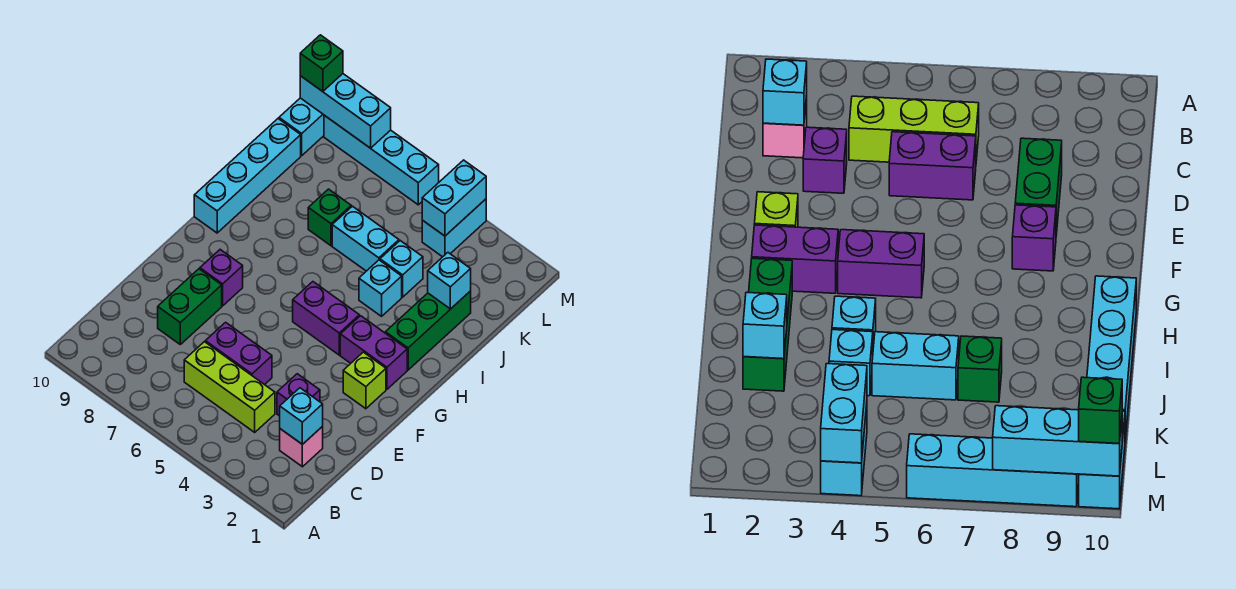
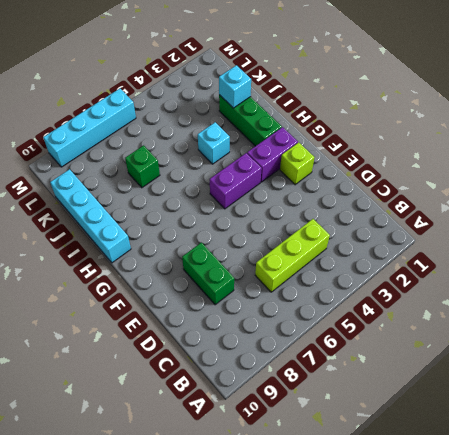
none -> pink 1x1 brick [280,426,323,467]
none -> purple 1x1 brick [277,374,320,416]
none -> purple 1x2 brick [205,322,272,385]

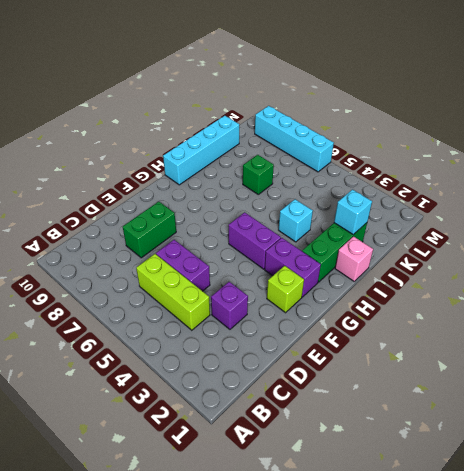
pink 1x1 brick [335,237,373,281] -> pink 1x1 brick moved to [280,426,323,467]
none -> purple 1x1 brick [200,250,243,306]
none -> cyan 1x1 brick [380,241,423,297]
none -> cyan 1x2 brick [332,206,399,271]

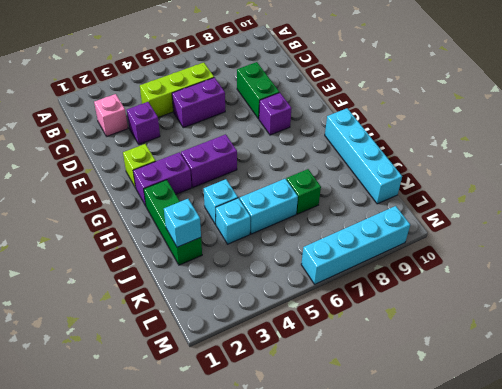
none -> cyan 1x2 brick [422,199,486,257]
none -> cyan 1x2 brick [279,98,324,155]
none -> cyan 1x1 brick [280,388,323,445]

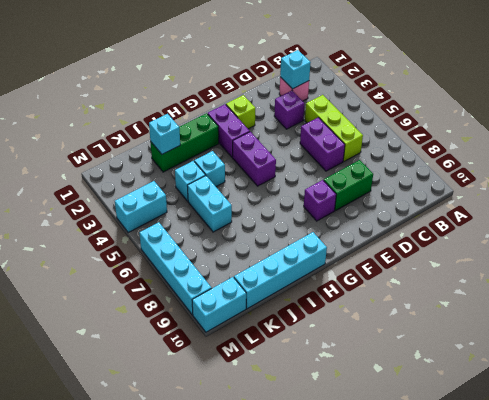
none -> green 1x1 brick [308,189,351,246]
none -> cyan 1x2 brick [422,160,486,236]
none -> cyan 1x3 brick [300,74,391,148]

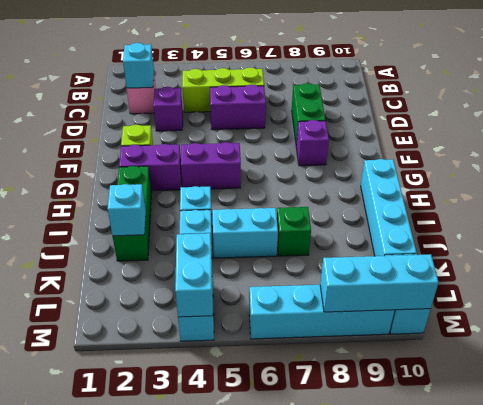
none -> green 1x1 brick [300,35,343,91]

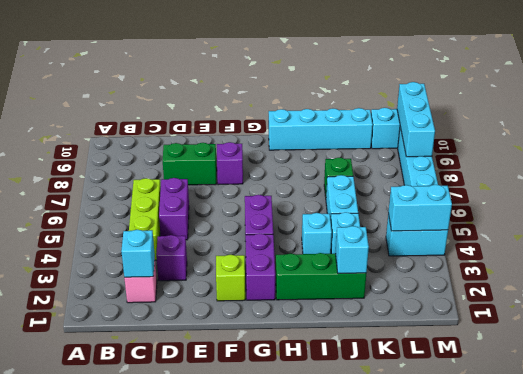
none -> green 1x1 brick [300,35,343,91]

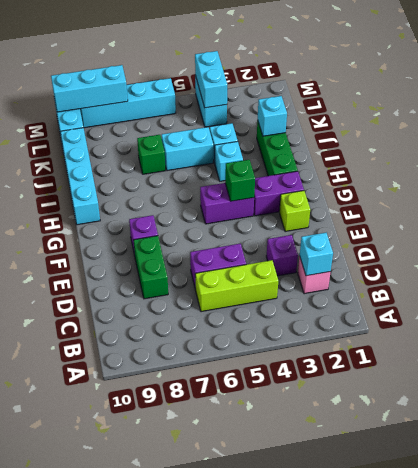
green 1x1 brick [225,160,255,201] -> green 1x1 brick moved to [300,35,343,91]

